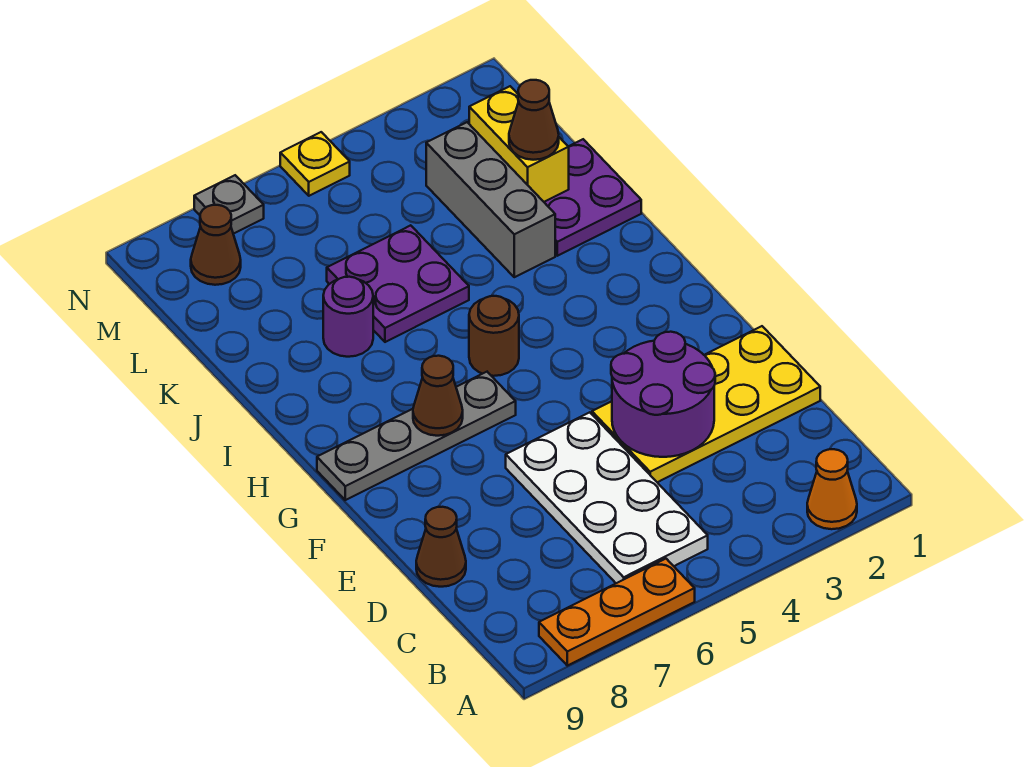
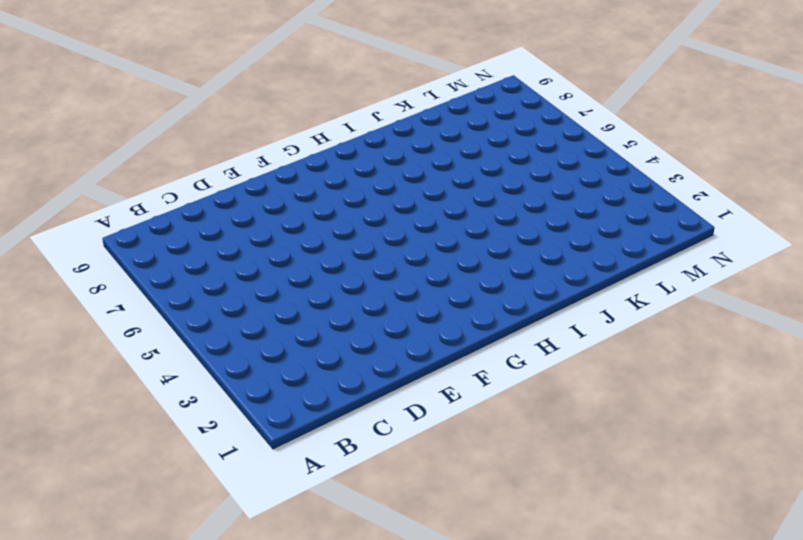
none -> orange 1x1 cone [807,449,857,529]
none -> orange 1x3 plate [539,559,695,666]
none -> white 2x4 plate [506,412,708,583]

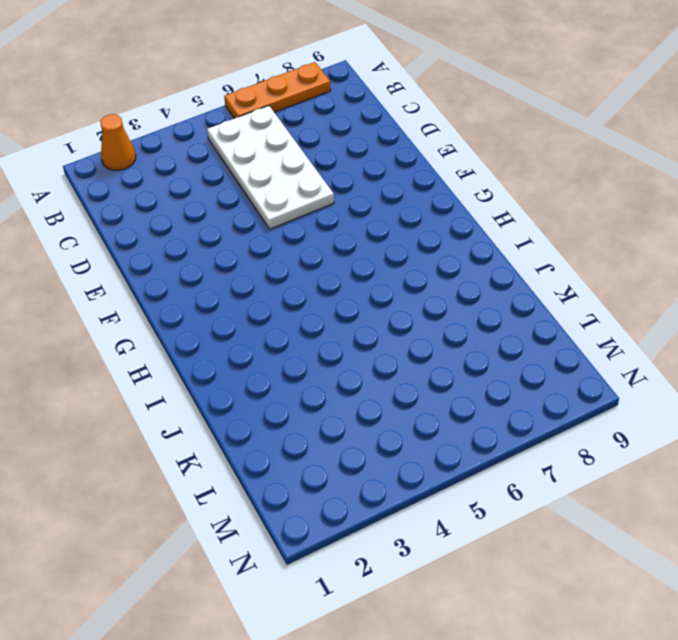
none -> yellow 2x4 plate [592,326,820,482]
none -> brown 1x1 cone [416,507,466,587]
none -> grey 1x4 plate [317,372,516,500]

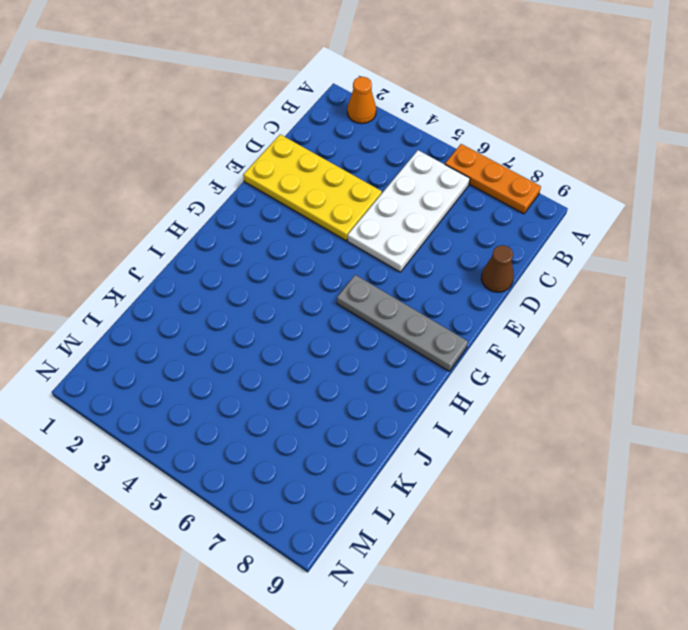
none -> brown 1x1 round brick [469,296,519,376]
none -> purple 2x2 plate [544,139,641,256]
none -> grey 1x3 brick [426,122,555,277]

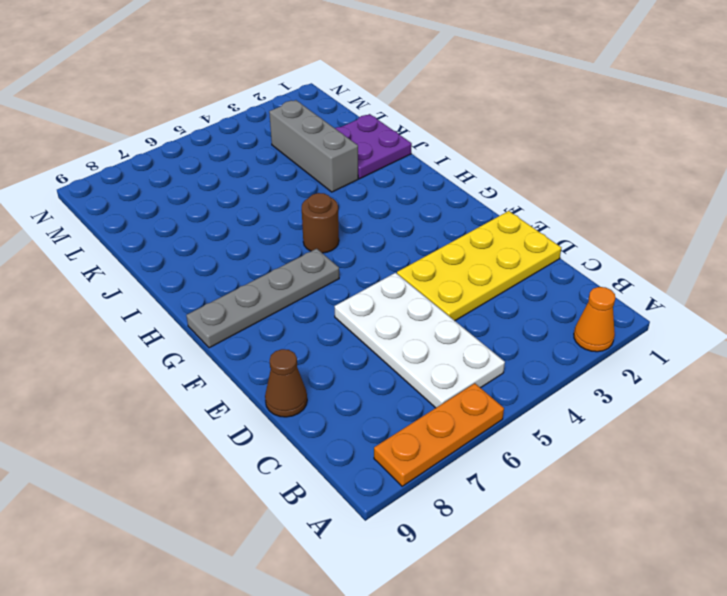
none -> purple 2x2 plate [327,225,469,342]
none -> purple 1x1 round brick [323,277,373,357]
none -> brown 1x1 cone [191,205,241,285]

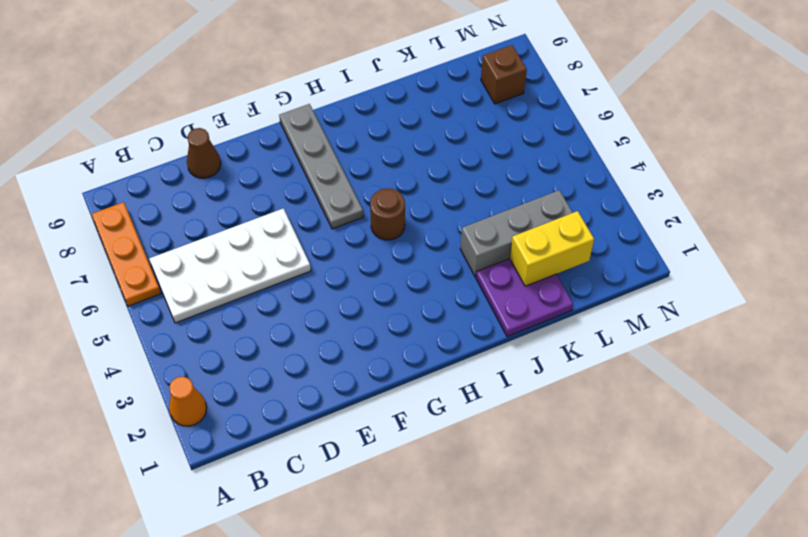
brown 1x1 brick [481,45,527,104] -> brown 1x1 cone [191,205,241,285]
none -> yellow 2x4 plate [592,326,820,482]
none -> purple 2x2 plate [327,225,469,342]
none -> purple 1x1 round brick [323,277,373,357]

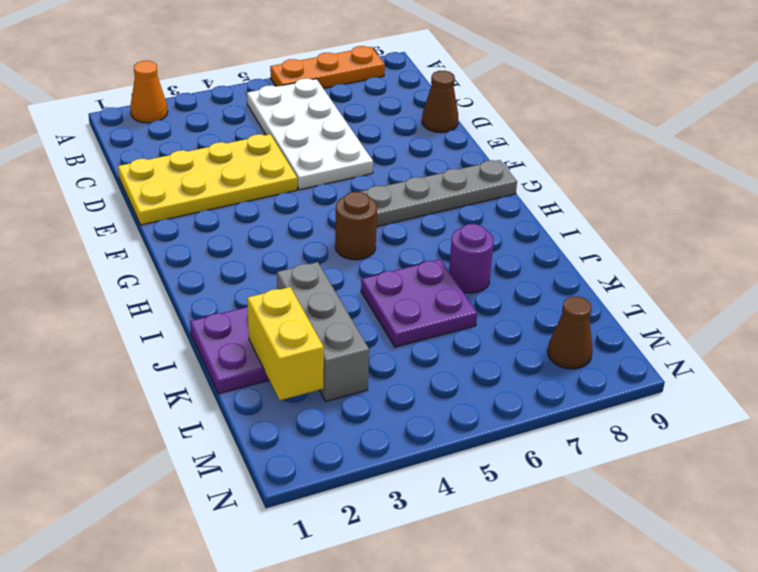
none -> yellow 1x1 plate [280,132,350,196]
none -> grey 1x1 plate [194,175,264,234]
none -> purple 2x2 round brick [611,332,715,457]

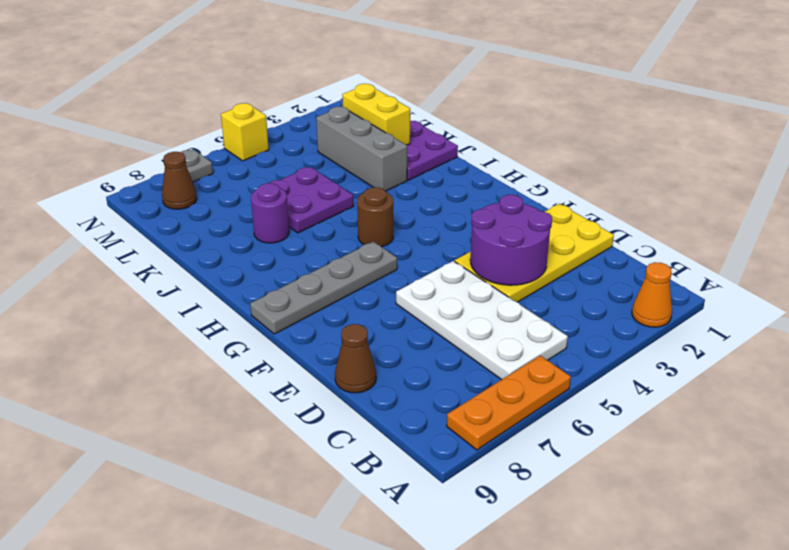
yellow 1x1 brick [221,103,269,161] -> yellow 1x1 plate [280,132,350,196]
none -> brown 1x1 cone [413,356,463,436]
none -> brown 1x1 cone [509,80,559,160]

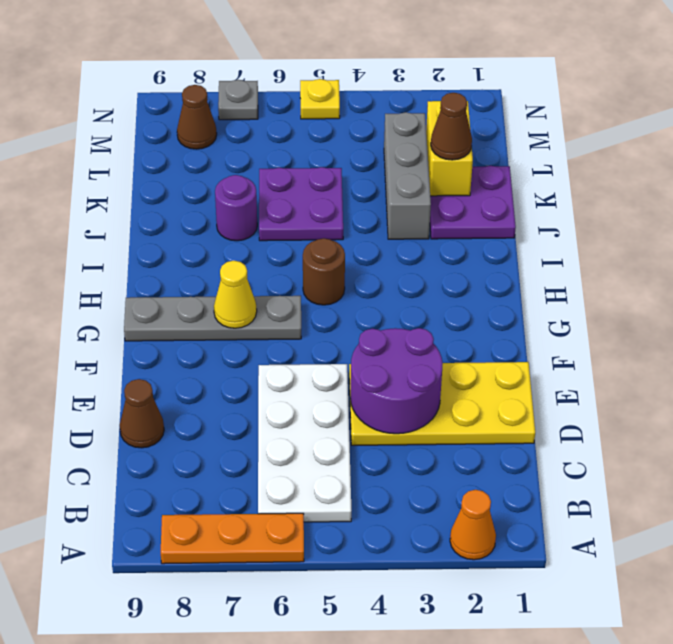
yellow 1x1 cone [214,261,257,328] -> brown 1x1 cone [413,356,463,436]

